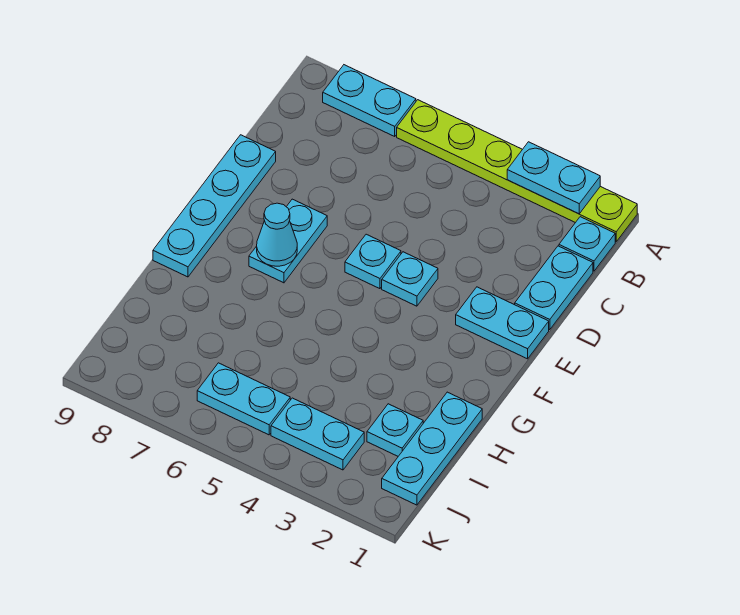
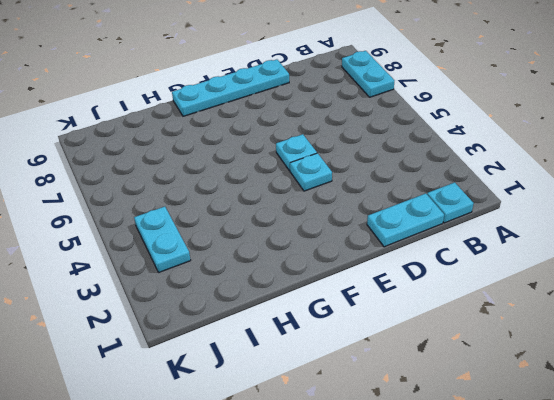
none -> lime 1x6 plate [397,100,637,242]
none -> cyan 1x2 plate [456,287,549,359]
none -> cyan 1x2 plate [249,199,327,283]

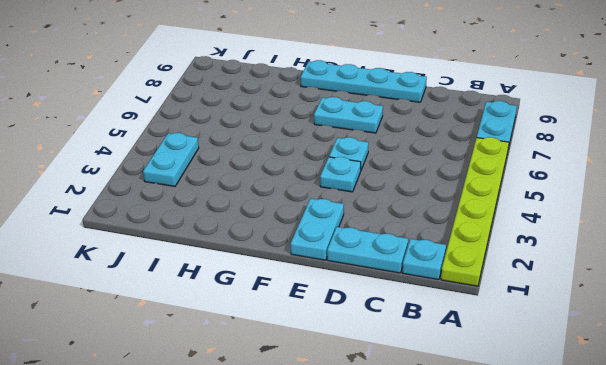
none -> cyan 1x3 plate [382,392,482,505]
none -> cyan 1x1 plate [367,404,423,456]
none -> cyan 1x2 plate [197,363,290,435]

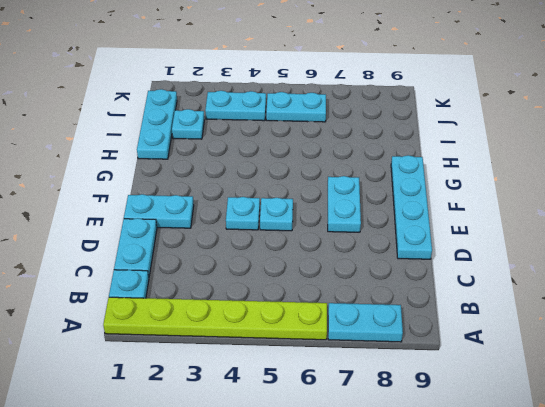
none -> cyan 1x2 plate [507,142,600,214]
none -> cyan 1x1 cone [257,203,297,266]

